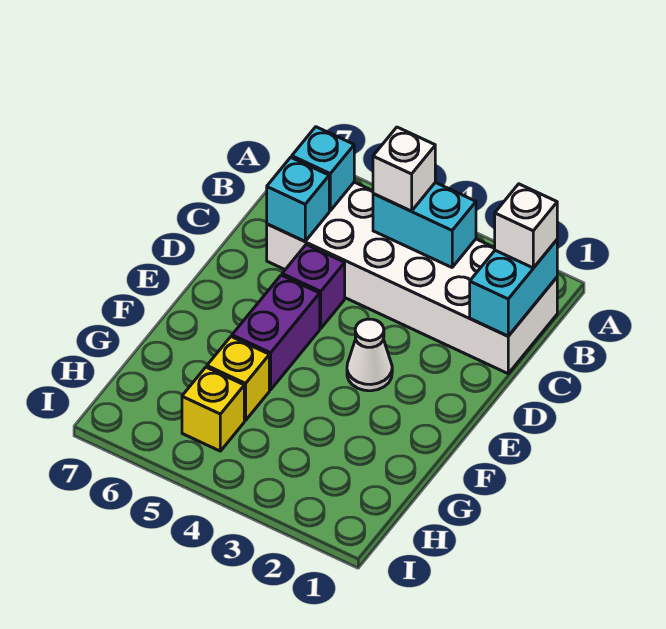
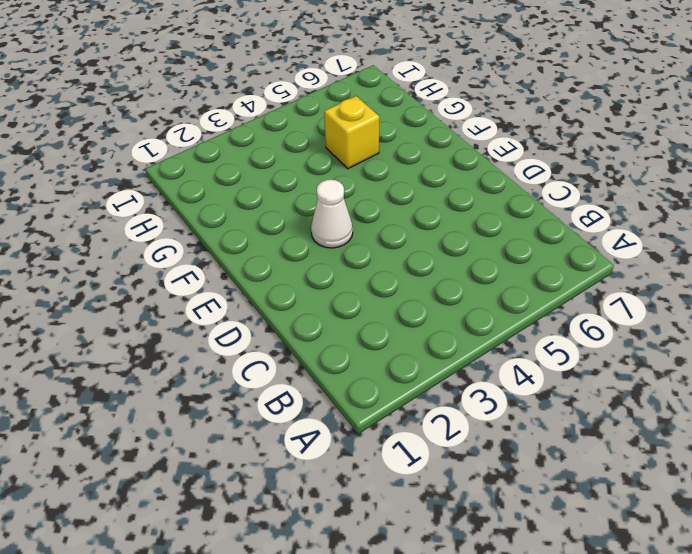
none -> white 2x6 brick [267,182,557,373]
none -> purple 1x1 brick [282,245,345,328]
none -> purple 1x2 brick [232,275,320,390]

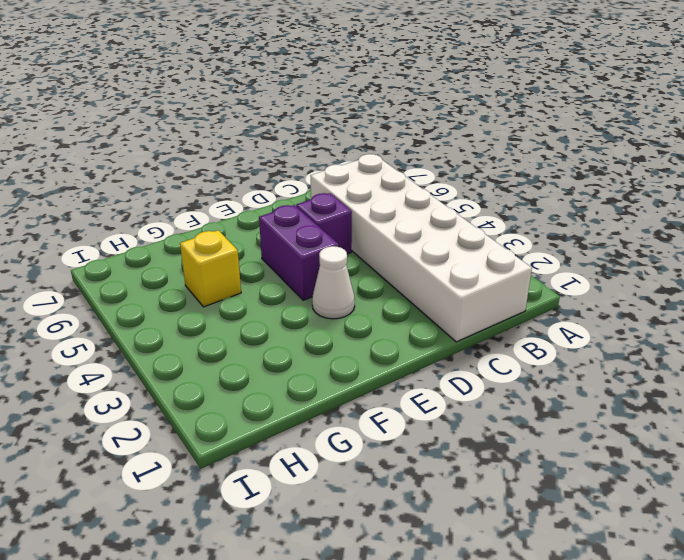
purple 1x2 brick [259,205,339,300] -> purple 1x2 brick turned to [232,275,320,390]
none -> yellow 1x1 brick [182,367,244,451]
none -> cyan 1x2 brick [470,240,557,336]
none -> cyan 1x2 brick [373,182,476,267]

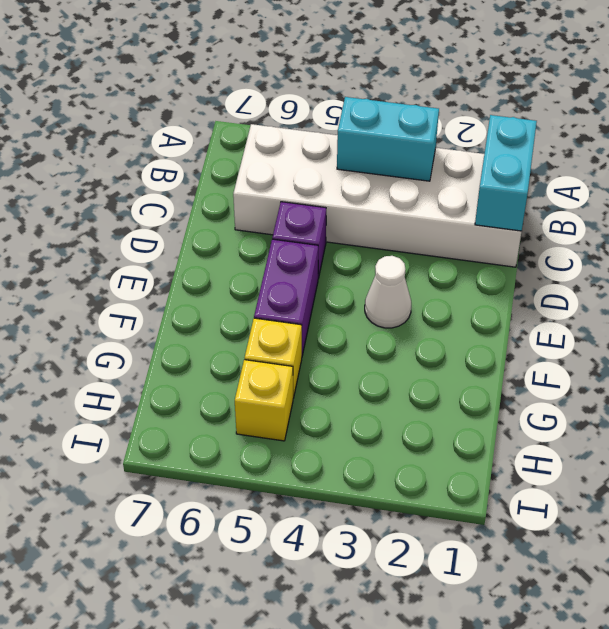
none -> cyan 1x1 brick [292,127,354,211]
none -> cyan 1x1 brick [267,157,329,241]
none -> white 1x1 brick [495,184,557,268]

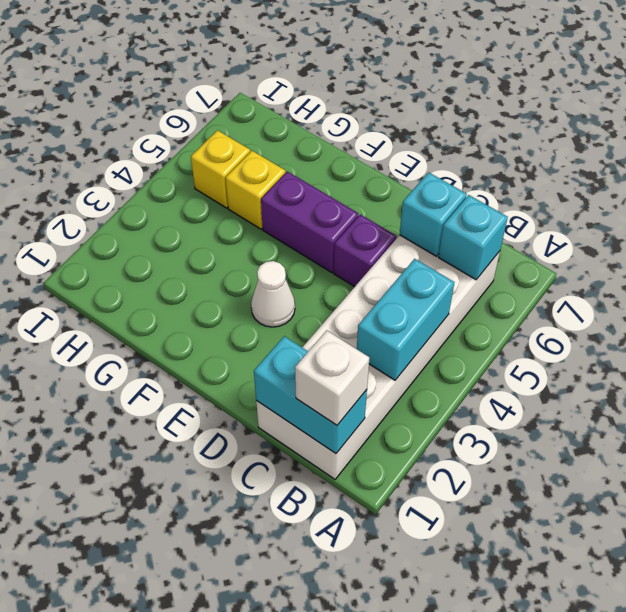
none -> white 1x1 brick [373,127,435,211]

